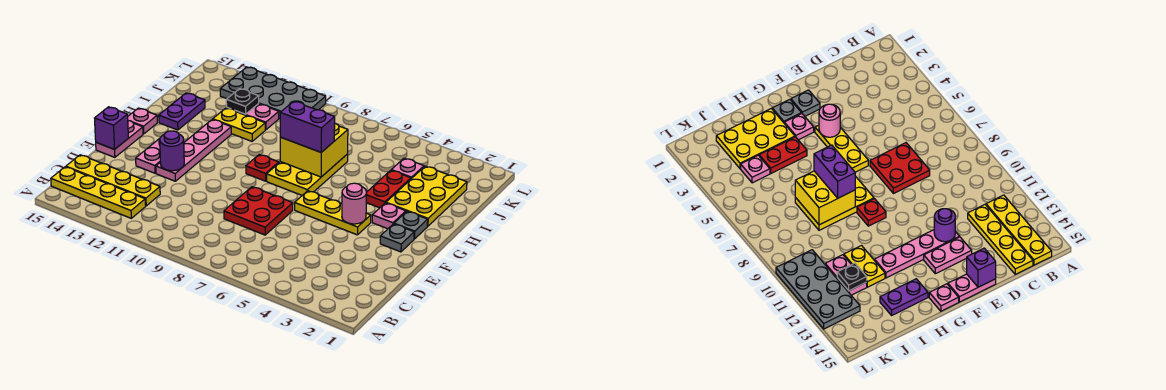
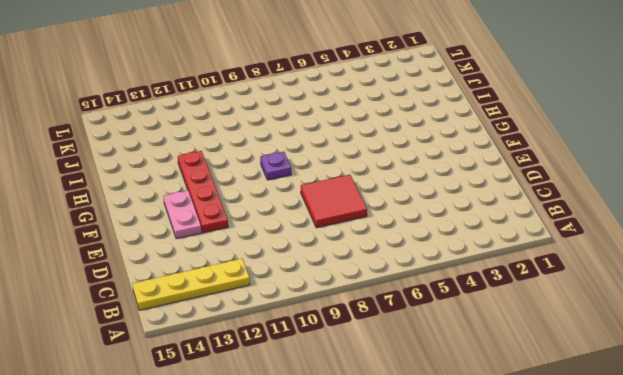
red 2x2 tile [301,175,367,228] -> red 2x2 plate [224,187,293,235]
red 1x4 plate [178,151,228,233] -> pink 1x4 plate [156,119,231,181]
purple 1x1 plate [260,152,291,180] -> red 1x1 plate [246,155,279,181]
none -> yellow 1x4 plate [66,155,160,206]
none -> pink 1x2 plate [96,121,143,157]
none -> grey 1x1 plate [380,224,414,252]

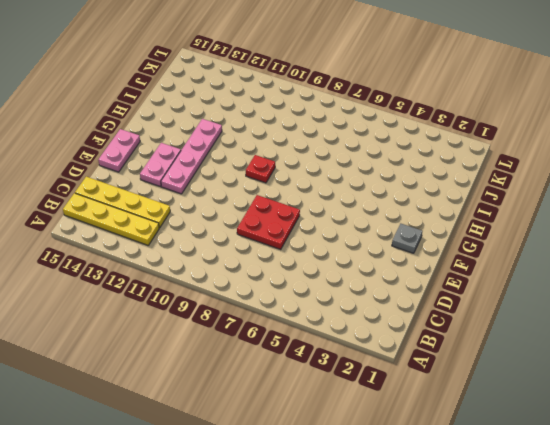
none -> yellow 1x3 plate [295,191,371,235]
none -> grey 1x1 plate [394,211,428,239]
none -> pink 1x1 plate [372,203,406,229]

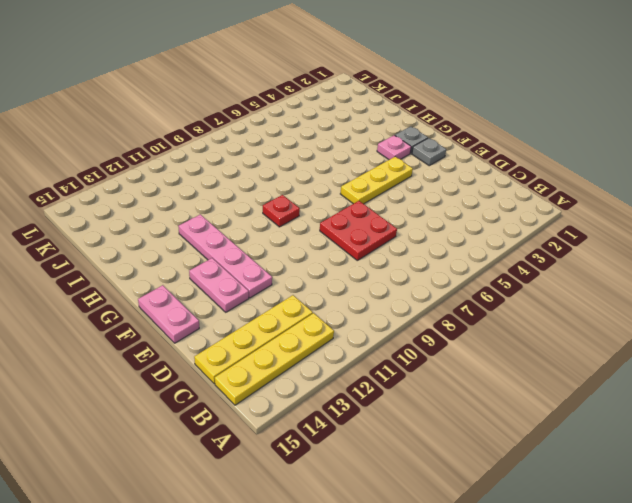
none -> yellow 2x3 plate [267,154,348,195]
none -> pink 1x1 plate [128,108,157,134]
none -> yellow 2x3 plate [386,166,467,226]

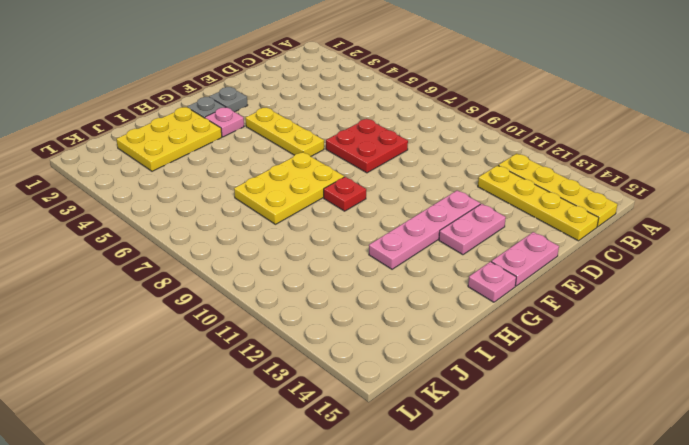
none -> red 1x2 plate [366,170,411,208]
none -> purple 1x2 plate [159,93,205,130]
none -> yellow 1x2 plate [213,108,265,141]

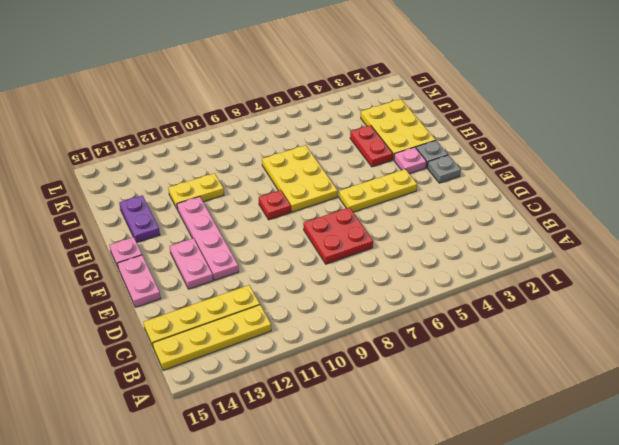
none -> pink 1x1 plate [392,158,424,179]
none -> pink 1x2 plate [227,104,279,130]
none -> grey 2x4 plate [220,67,326,118]

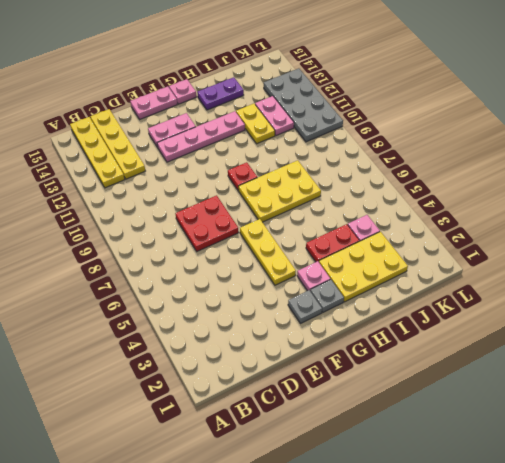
none -> purple 1x1 round brick [160,131,184,171]
none -> purple 1x1 brick [95,107,128,149]
none -> pink 1x1 round brick [342,183,367,224]

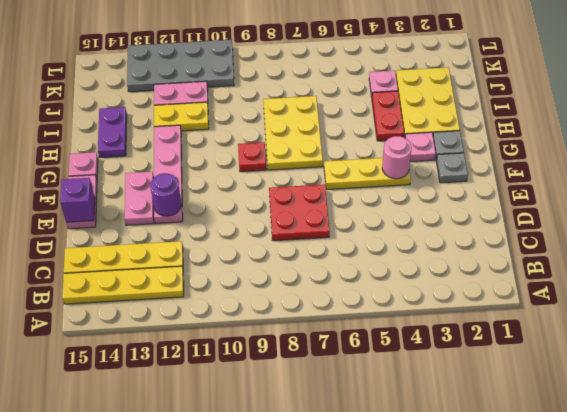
none -> yellow 2x2 brick [280,123,348,177]
none -> black 1x1 plate [226,89,259,114]
none -> purple 1x2 brick [280,101,335,152]

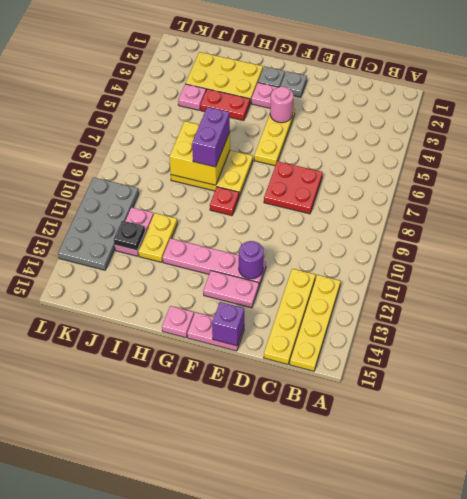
none -> purple 1x2 plate [159,93,205,130]

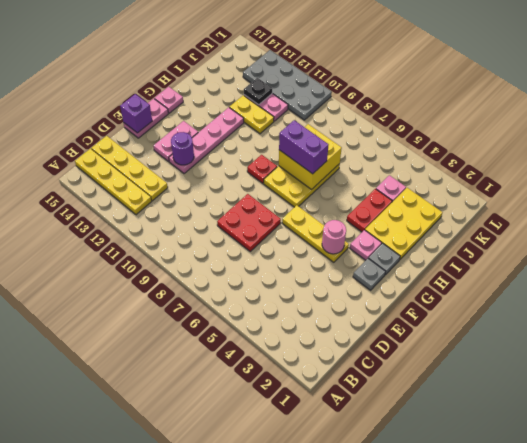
none -> purple 1x2 plate [159,93,205,130]

